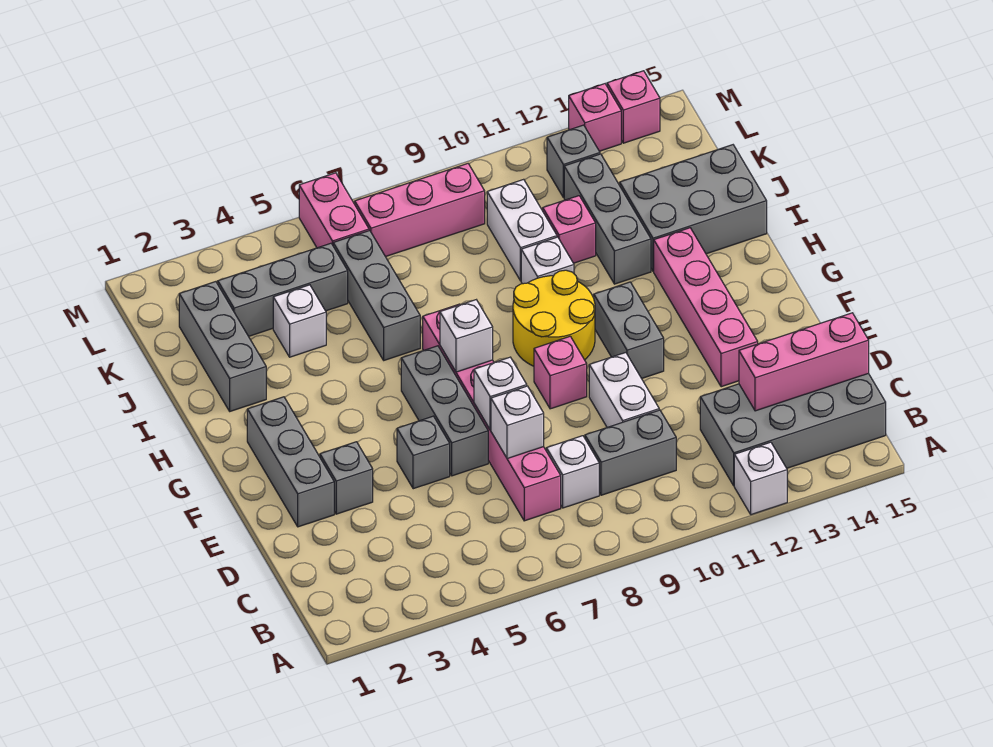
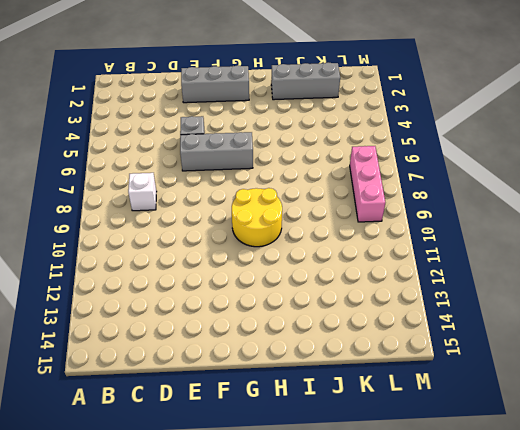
none -> white 1x1 brick [734,442,787,515]
none -> grey 2x4 brick [700,373,886,486]
none -> pink 1x6 brick [423,304,561,521]
none -> grey 1x2 brick [585,410,676,495]

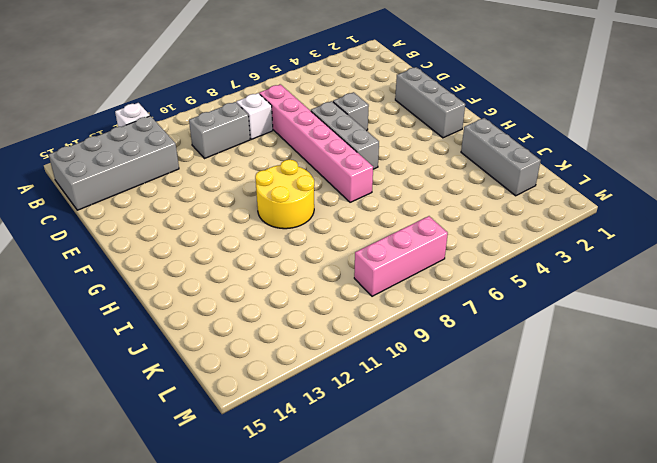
none -> white 1x2 brick [589,353,659,427]
none -> grey 1x1 brick [320,442,373,514]
none -> pink 1x4 brick [654,228,758,387]
none -> pink 1x1 brick [534,336,587,409]

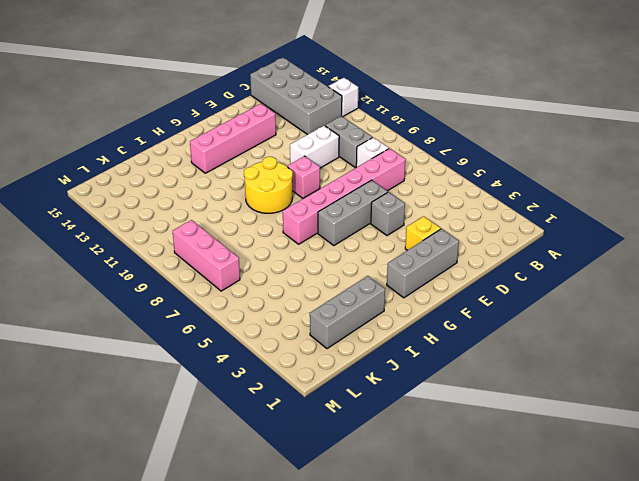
yellow 1x1 brick [405,216,441,250] -> grey 1x1 brick [320,442,373,514]
none -> grey 1x2 brick [594,282,664,379]
none -> grey 1x3 brick [333,231,420,360]
none -> white 1x1 brick [521,237,574,284]
none -> grey 1x3 brick [564,154,651,284]

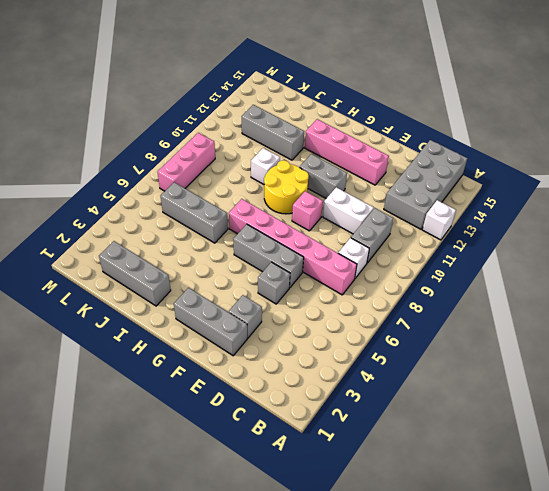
none -> grey 2x3 brick [620,145,767,271]
none -> white 1x1 brick [273,285,326,357]
none -> white 1x2 brick [487,179,557,281]
none -> pink 1x1 brick [543,196,596,263]

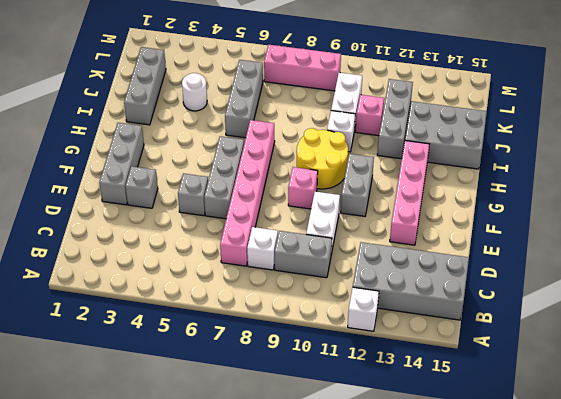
white 1x1 round brick [182,73,207,111] -> white 1x1 brick [273,285,326,357]
none -> grey 1x3 brick [218,243,348,336]
none -> pink 1x2 brick [299,173,369,248]
none -> grey 1x1 brick [547,125,600,198]
none -> pink 1x1 brick [569,84,621,151]

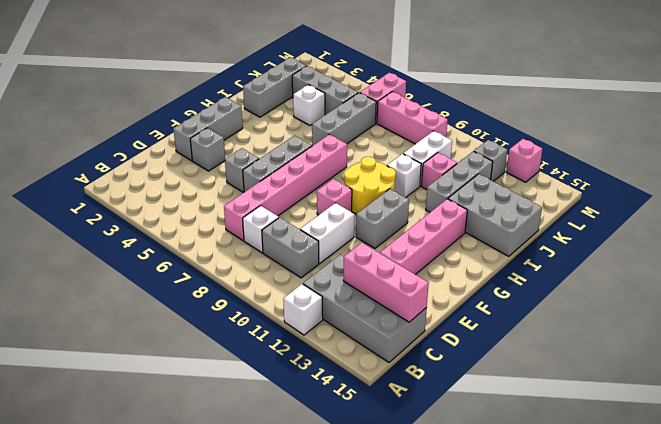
none -> pink 1x1 brick [607,71,660,143]
none -> white 1x1 brick [491,386,544,459]
none -> white 1x1 brick [474,357,527,430]
none -> white 1x1 brick [440,300,493,372]

